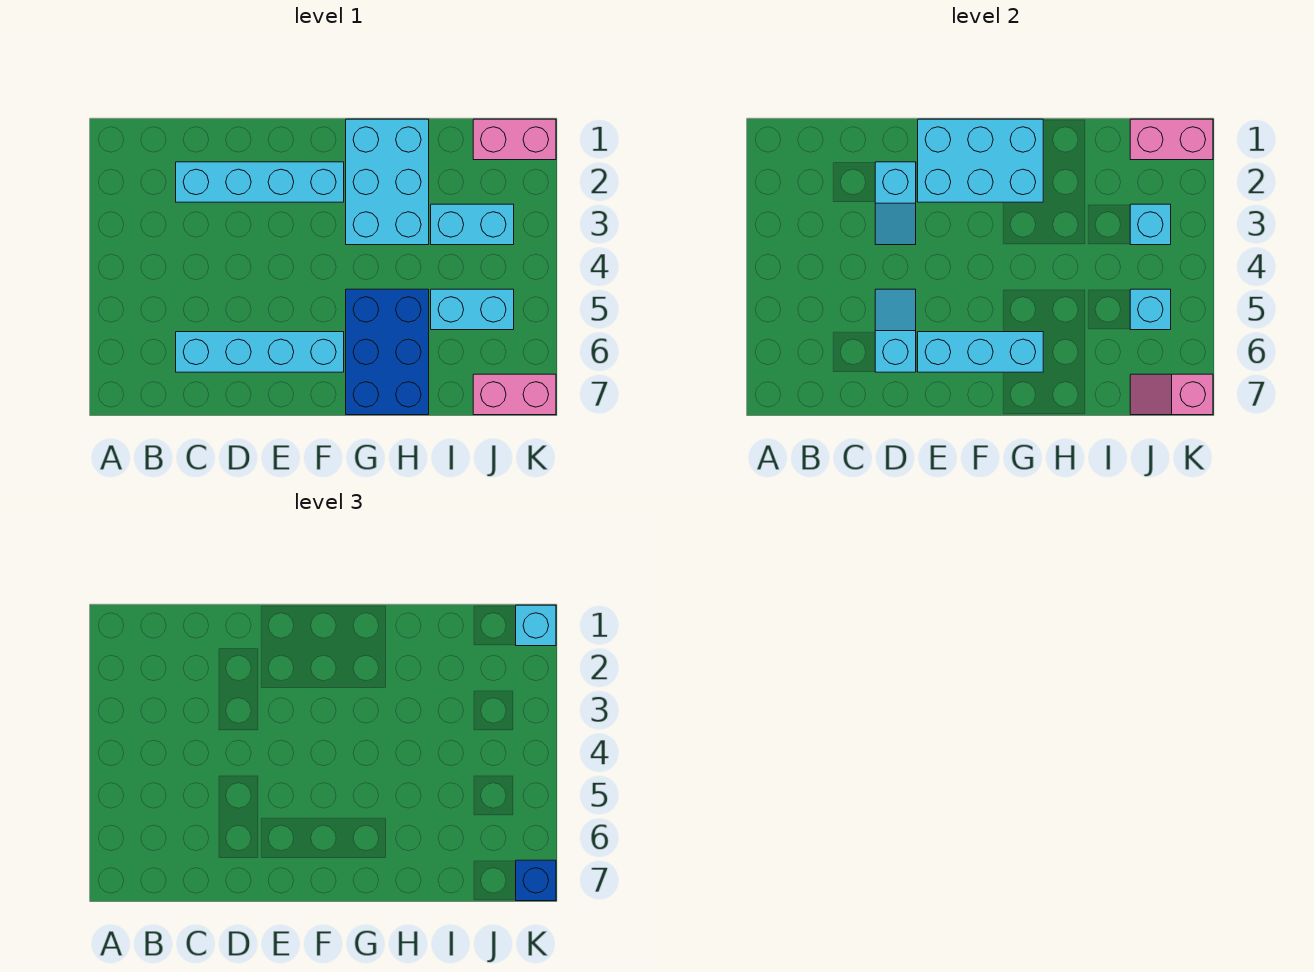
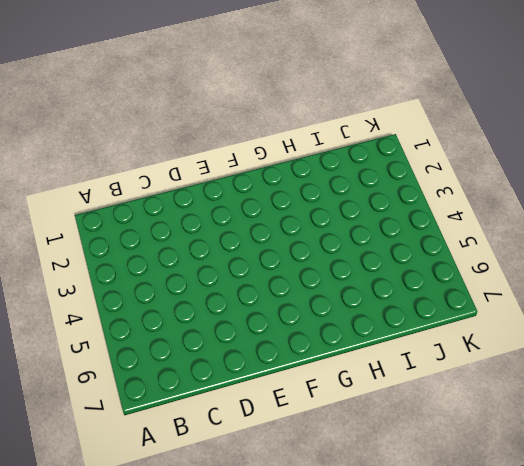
none -> cyan 1x4 brick [176,162,344,202]
none -> cyan 1x4 brick [176,332,344,372]
none -> cyan 2x3 brick [346,119,429,245]

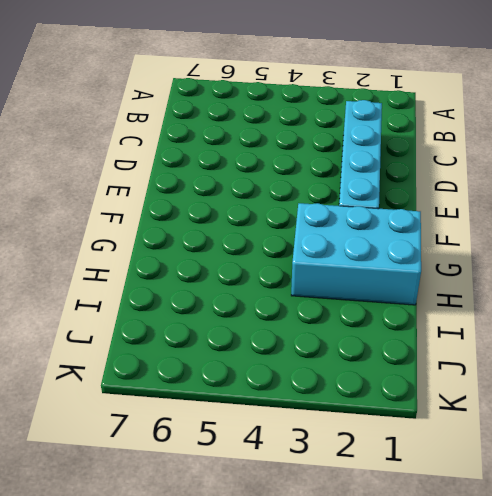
none -> cyan 1x4 brick [176,332,344,372]
none -> blue 2x3 brick [346,289,429,415]
none -> cyan 1x2 brick [431,204,514,245]

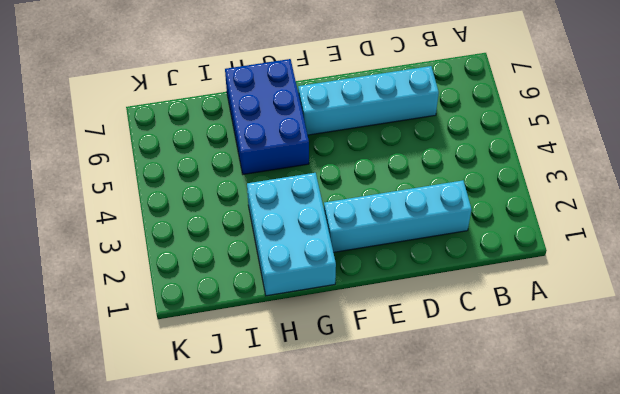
none -> cyan 1x2 brick [431,204,514,245]
none -> cyan 1x2 brick [431,289,514,330]
none -> pink 1x2 brick [473,119,556,160]

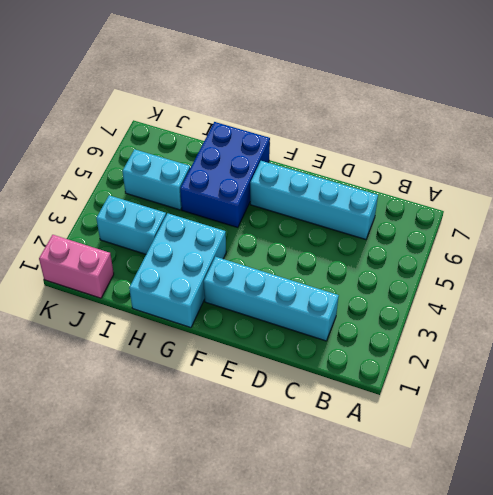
none -> pink 1x2 brick [473,374,556,415]
none -> cyan 1x2 slope [875,162,916,245]
none -> cyan 1x2 slope [875,289,916,372]

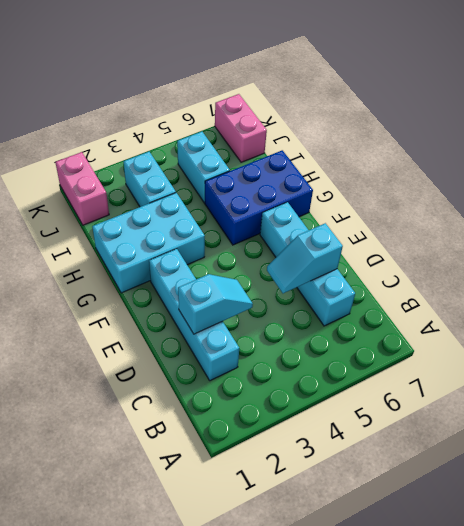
none -> cyan 2x3 brick [918,119,1043,202]
none -> cyan 1x3 brick [918,332,1043,372]
none -> pink 1x2 brick [1130,119,1213,160]

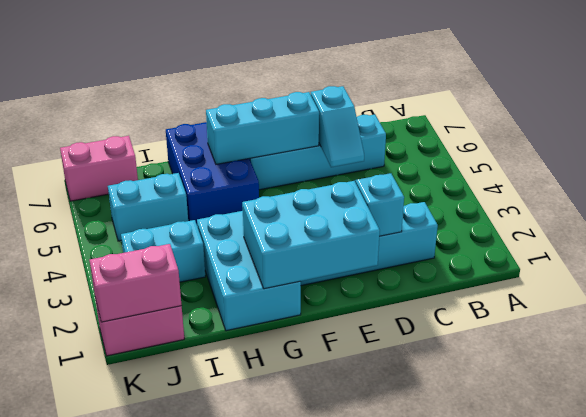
none -> cyan 1x1 brick [1130,204,1171,245]
none -> cyan 1x1 brick [1130,289,1171,330]
none -> pink 1x2 slope [1130,374,1213,415]

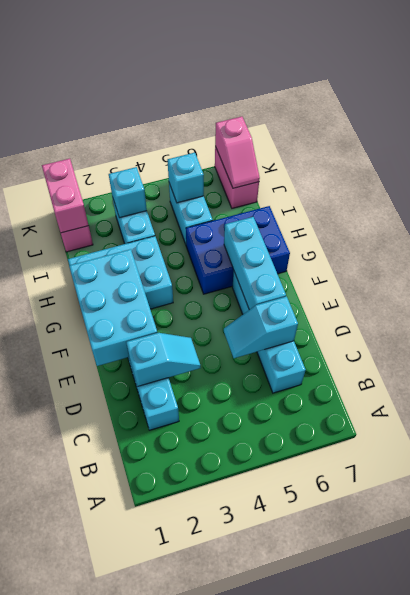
none -> cyan 1x1 brick [516,605,556,646]
none -> blue 1x1 brick [516,860,556,901]

